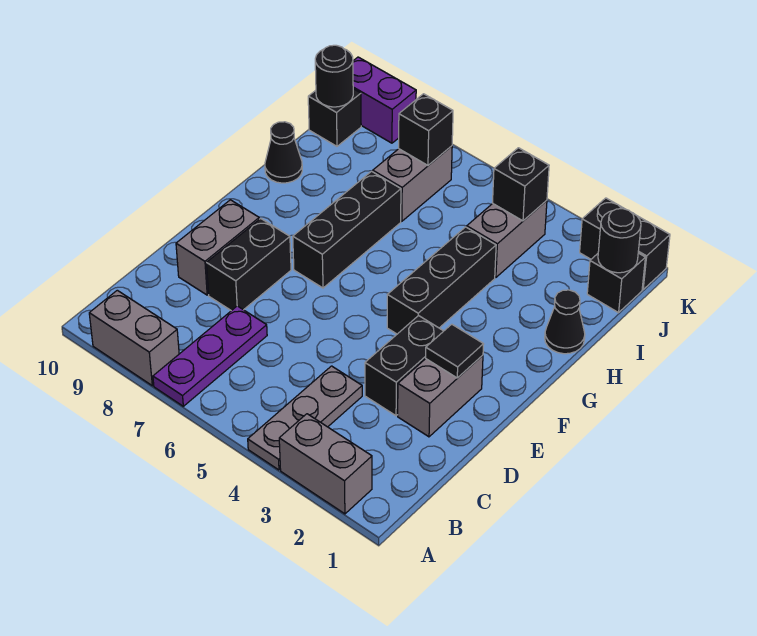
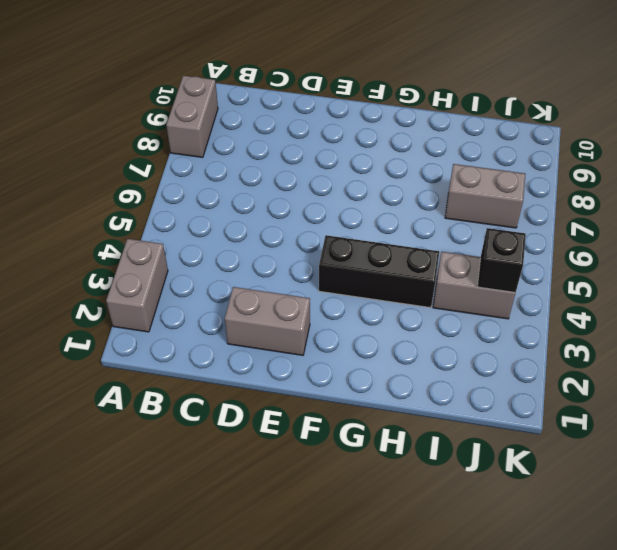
none -> grey 1x3 plate [248,366,362,470]
none -> purple 1x3 plate [153,306,267,406]
none -> black 1x2 brick [365,315,443,416]

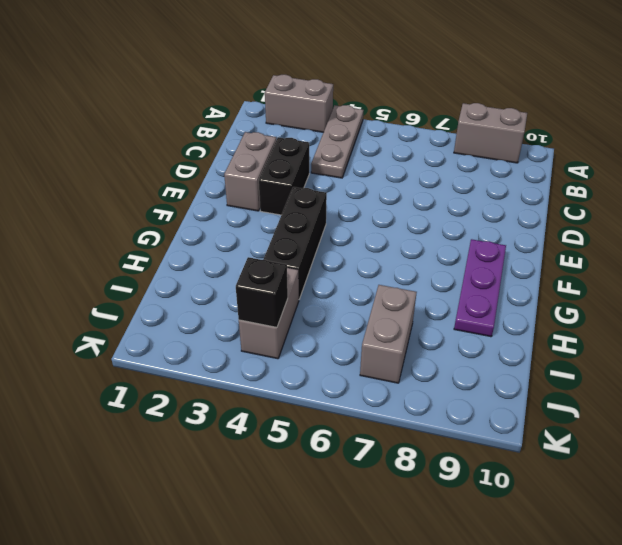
purple 1x3 plate [454,239,506,337] -> purple 1x3 plate moved to [153,306,267,406]
none -> black 1x2 brick [207,219,291,311]
none -> grey 1x2 brick [176,200,259,295]
none -> black 1x3 brick [293,171,401,288]

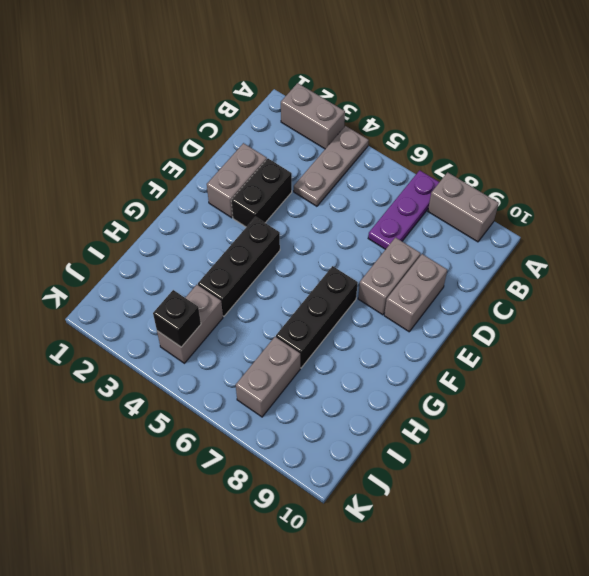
grey 1x2 brick [358,238,420,315] -> black 1x2 brick [207,219,291,311]
none -> black 1x1 cone [545,290,585,354]
none -> black 1x1 cone [265,122,302,183]
none -> black 1x1 brick [587,253,645,313]

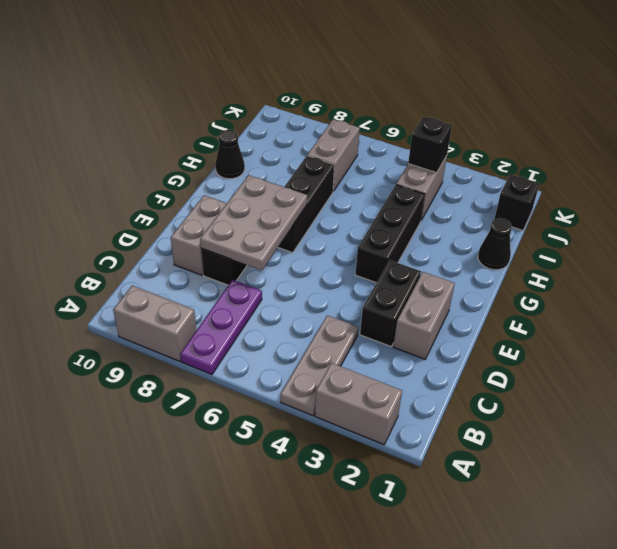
grey 2x3 plate [200,175,307,270] -> none
none -> black 1x1 brick [308,89,361,146]
none -> black 1x2 brick [580,198,670,290]
none -> purple 1x2 brick [353,57,416,143]

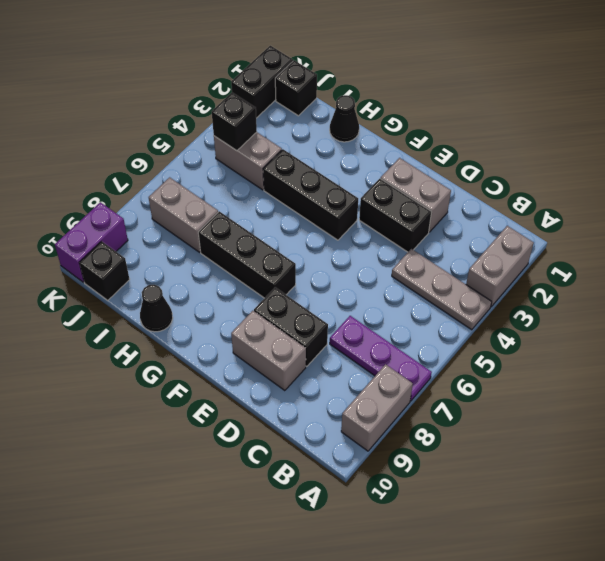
none -> black 1x1 tile [426,324,484,378]
none -> black 1x1 round brick [598,209,641,273]
none -> black 1x1 brick [399,94,453,165]

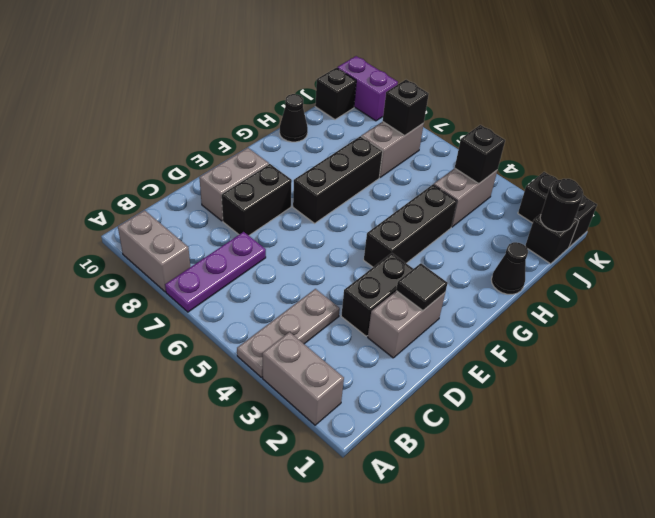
none -> black 1x1 round brick [315,45,353,107]

